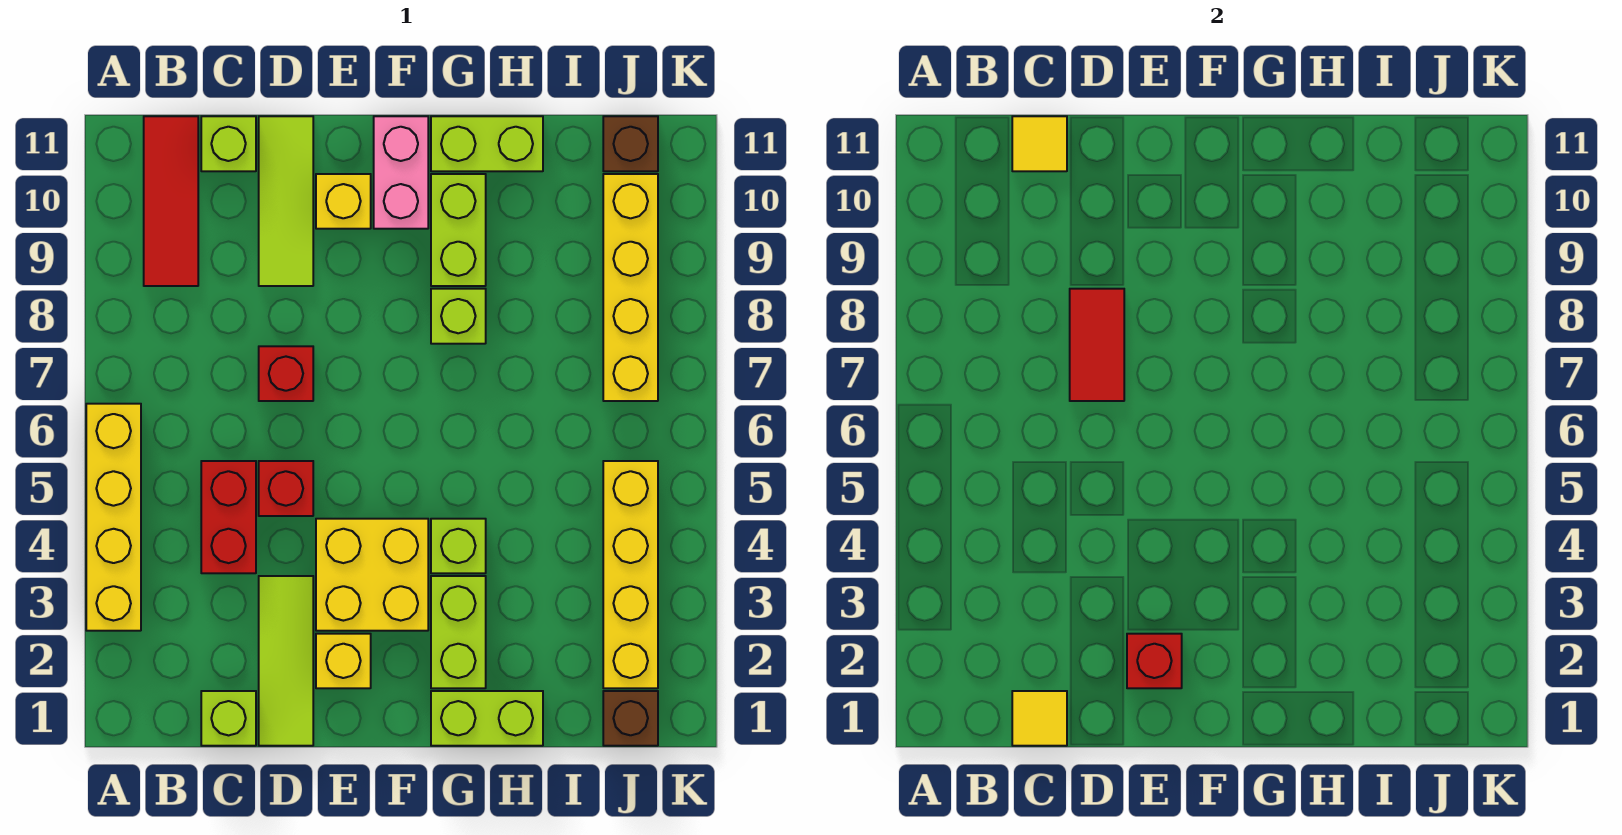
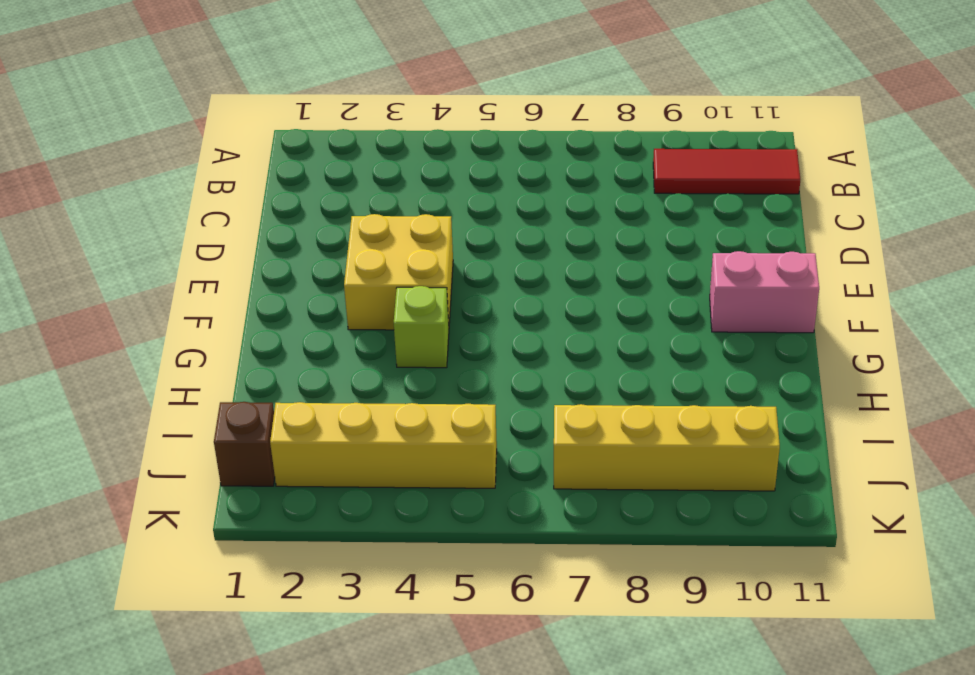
none -> yellow 1x4 brick [86,404,141,631]
none -> lime 1x1 brick [201,691,256,746]
none -> red 1x2 brick [201,461,256,573]

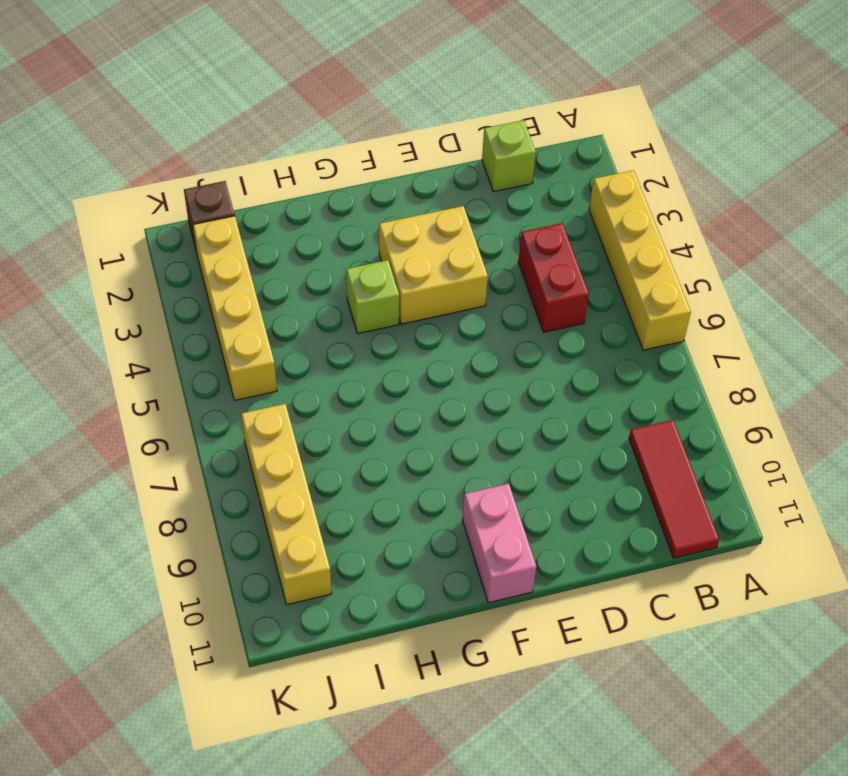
none -> lime 1x1 brick [201,116,256,171]
none -> lime 1x3 tile [259,576,313,746]
none -> red 1x1 brick [259,461,313,516]

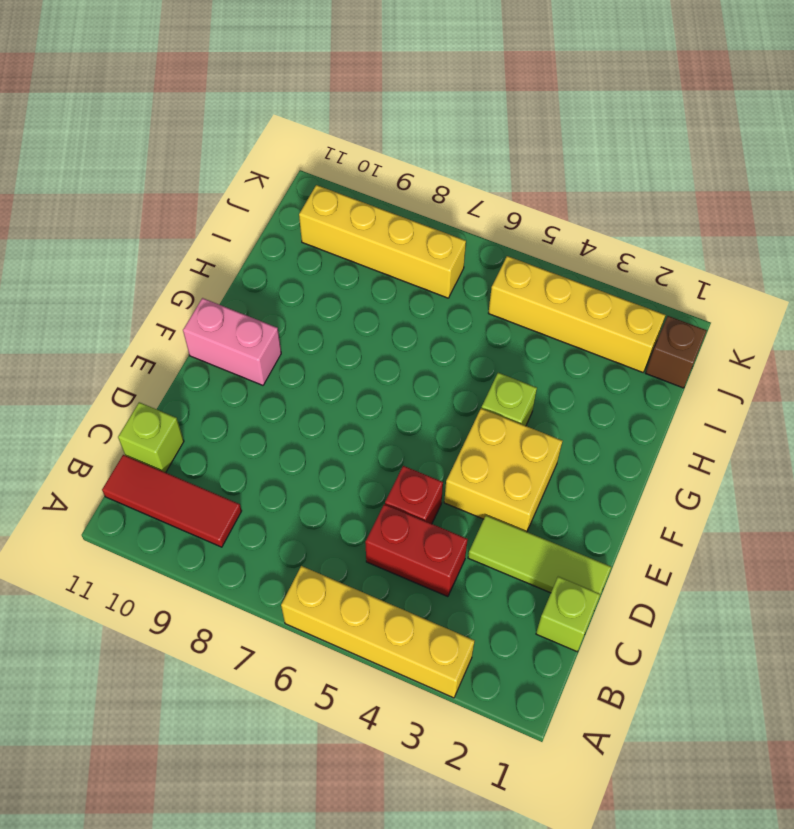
none -> red 1x1 brick [259,346,313,401]
none -> lime 1x3 tile [259,116,313,286]
none -> yellow 1x1 brick [316,634,371,688]

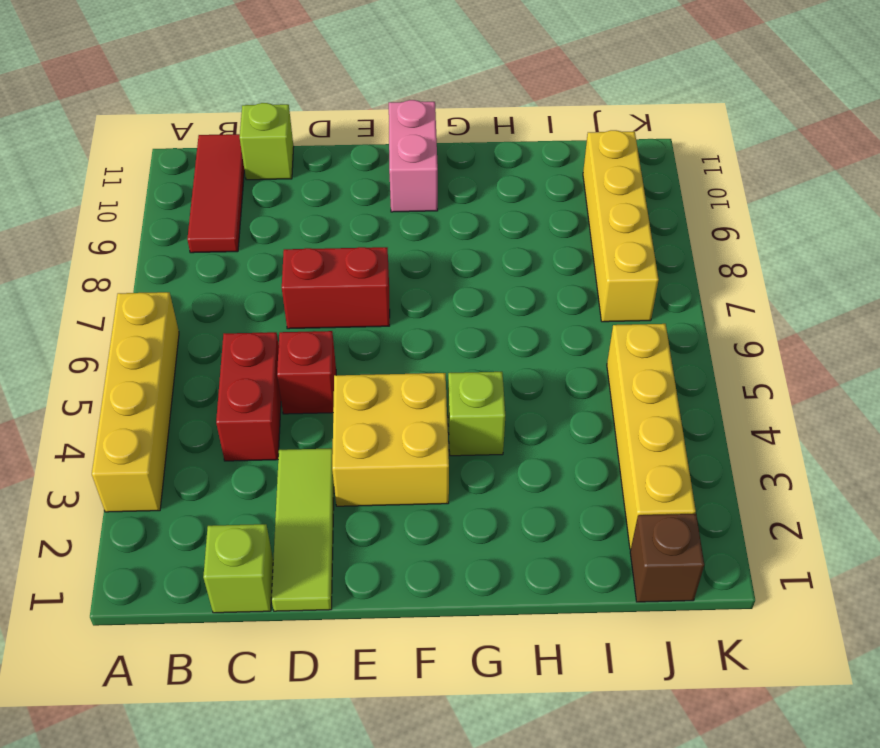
red 1x2 brick [282,247,390,329] -> red 1x1 brick [259,346,313,401]
none -> lime 1x3 tile [259,116,313,286]
none -> yellow 1x1 brick [316,634,371,688]
none -> yellow 1x1 brick [316,174,371,229]

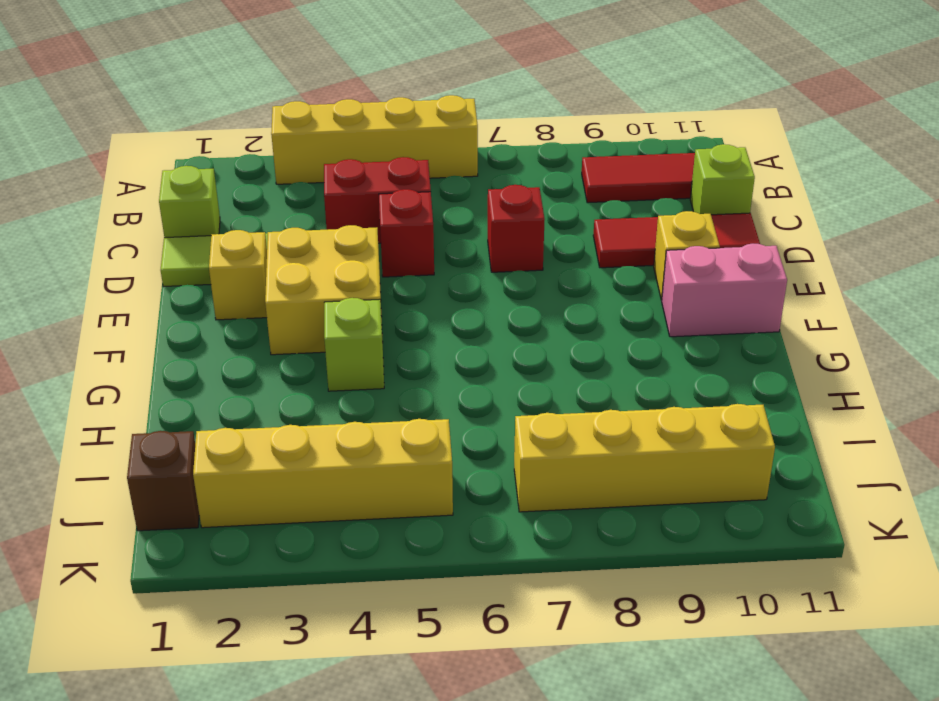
red 1x3 tile [593,213,760,268] -> lime 1x3 tile [259,116,313,286]
none -> lime 1x2 brick [431,691,543,746]
none -> lime 1x2 brick [431,576,486,688]
none -> lime 1x1 brick [431,289,486,344]

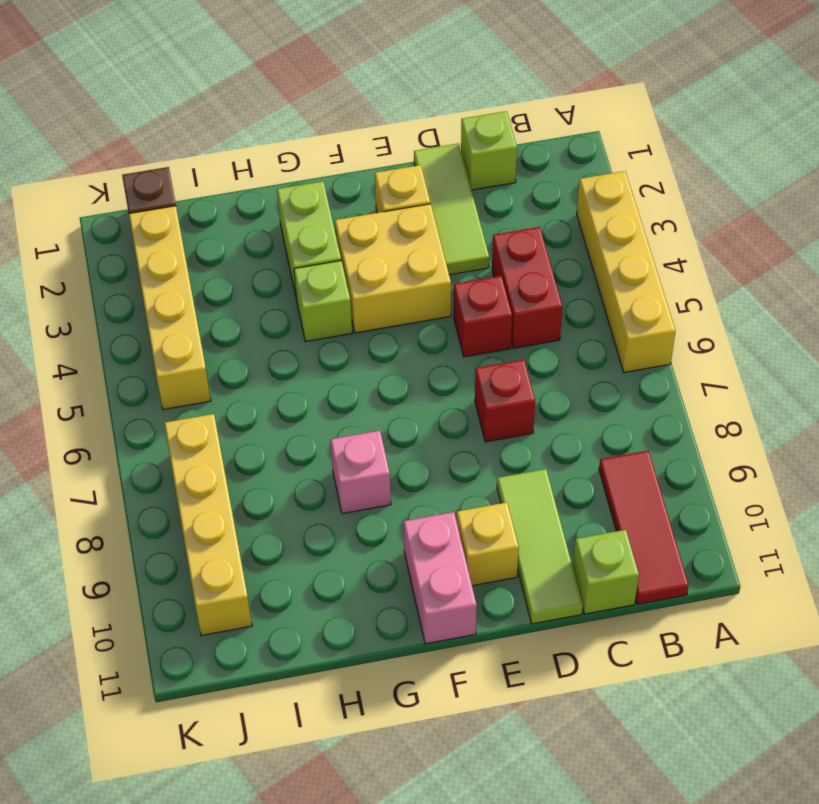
pink 1x1 brick [330,431,391,514] -> lime 1x1 brick [431,289,486,344]
none -> lime 1x2 brick [431,691,543,746]
none -> lime 1x2 brick [431,174,486,286]
none -> lime 1x2 brick [431,116,543,171]

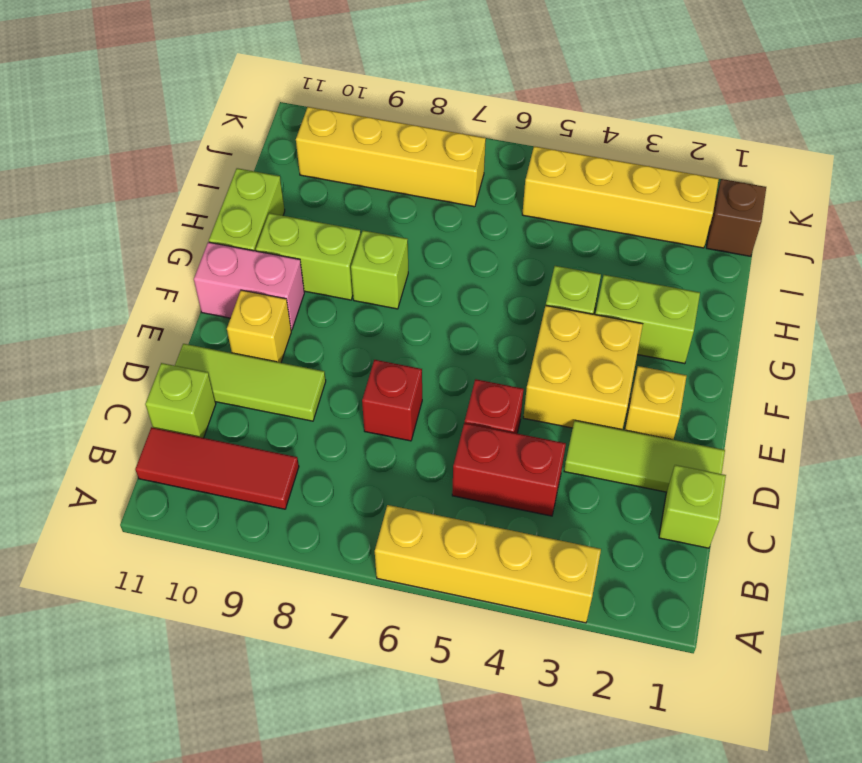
none -> lime 1x2 brick [431,691,543,746]
none -> brown 1x1 brick [603,116,658,171]
none -> yellow 1x1 tile [1012,691,1067,746]

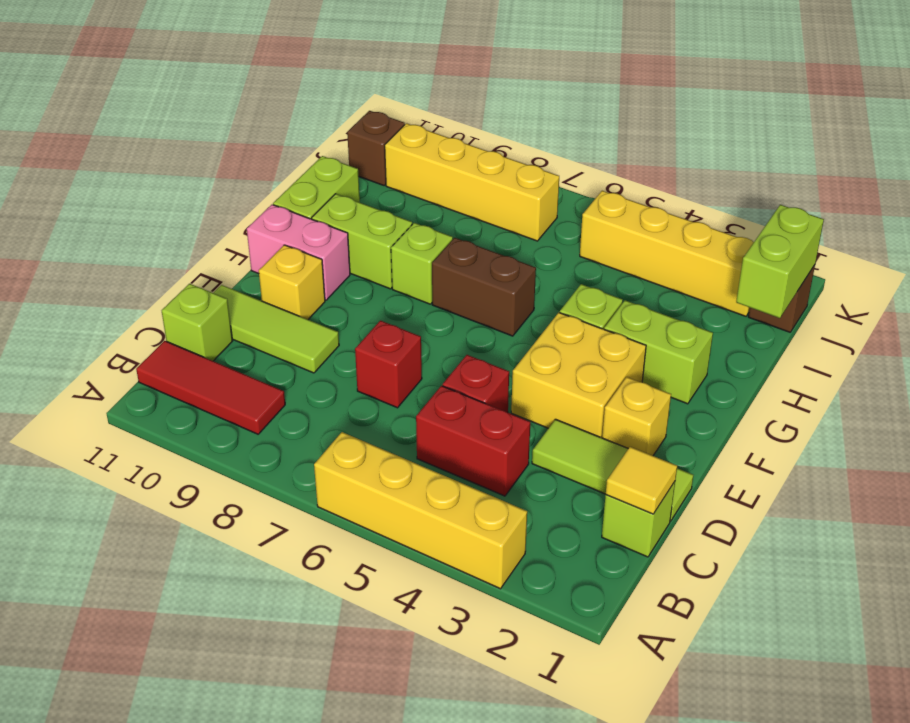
brown 1x2 brick [432,238,536,336] -> none
lime 1x2 brick [736,205,824,318] -> lime 1x2 brick moved to [431,691,543,746]
none -> yellow 1x1 tile [1012,116,1067,171]
none -> red 1x2 tile [1070,289,1124,401]
none -> red 1x1 brick [1127,634,1182,688]

